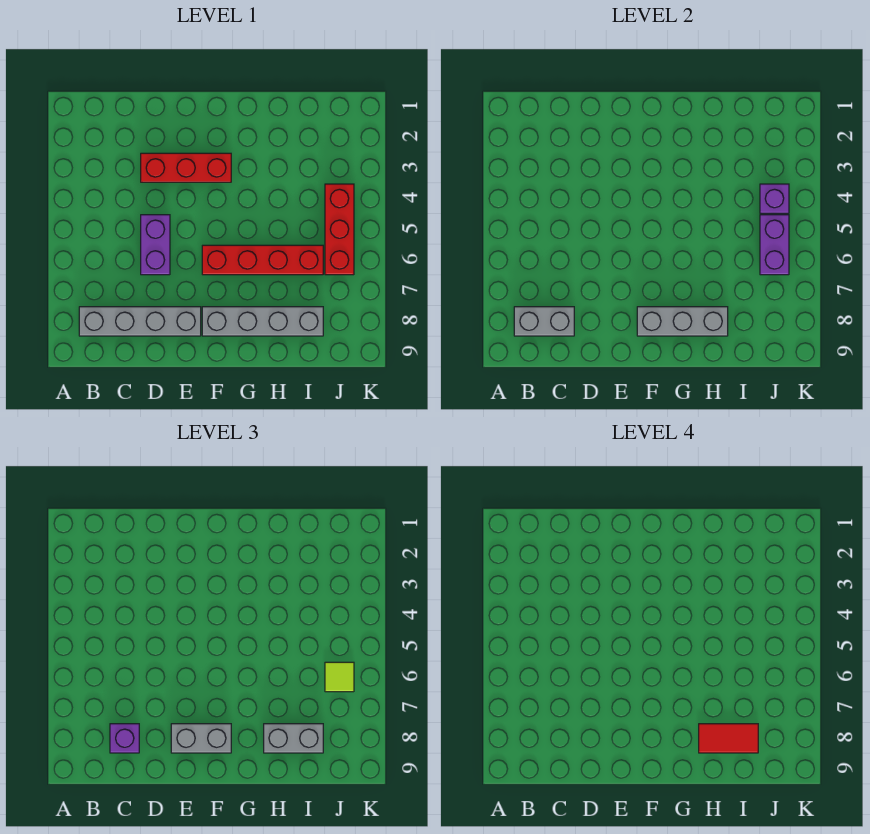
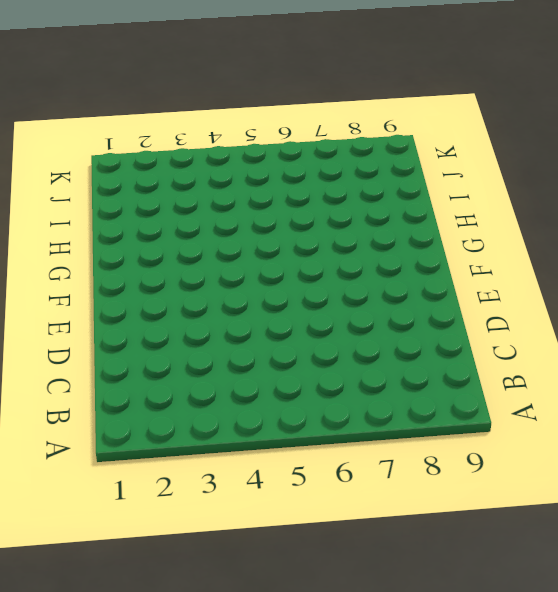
none -> grey 1x4 brick [79,307,201,336]
none -> red 1x3 brick [141,153,231,182]
none -> purple 1x2 brick [141,215,170,275]

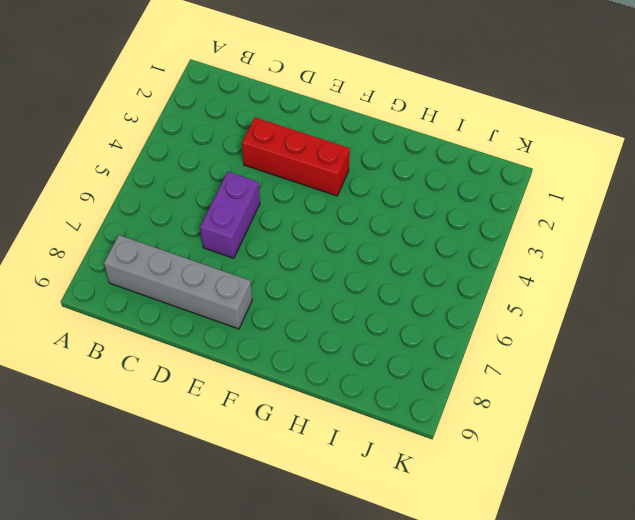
none -> red 1x4 brick [202,245,323,275]
none -> grey 1x4 brick [202,307,323,336]
none -> red 1x3 brick [325,184,354,275]

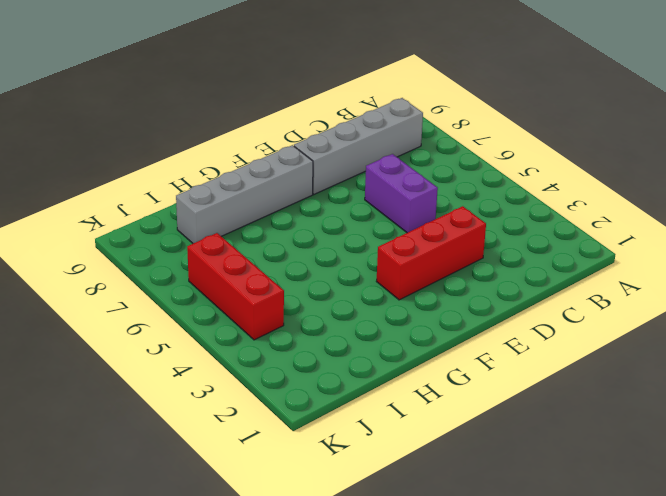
none -> red 1x4 brick [202,245,323,275]
none -> grey 1x2 brick [514,307,574,336]
none -> grey 1x3 brick [637,307,728,336]

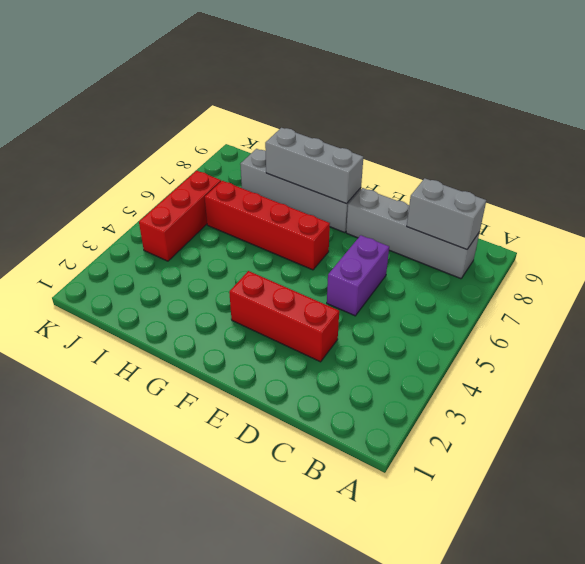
none -> purple 1x1 brick [760,184,789,213]
none -> purple 1x2 brick [760,215,789,275]
none -> purple 1x1 brick [110,724,139,753]

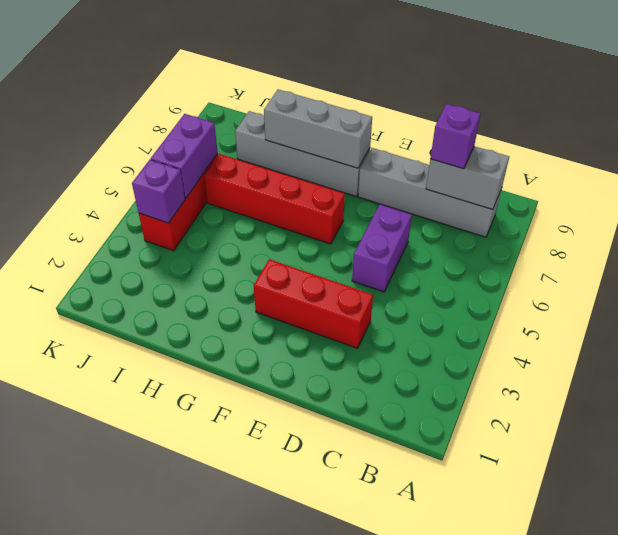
none -> grey 1x2 brick [171,724,231,753]
none -> grey 1x2 brick [264,724,323,753]
none -> lime 1x1 tile [325,662,354,692]

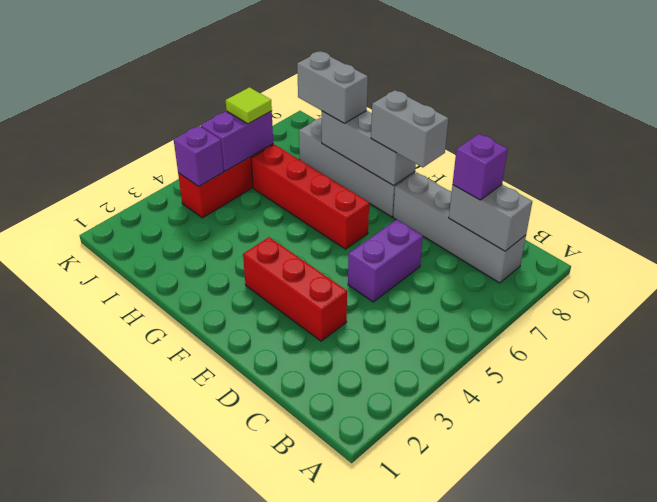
none -> red 1x2 tile [699,724,758,753]

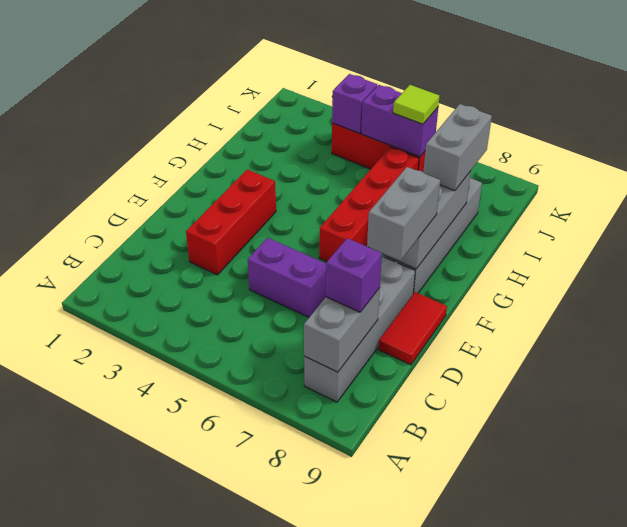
red 1x2 tile [378,292,447,365] -> red 1x2 tile moved to [699,724,758,753]

